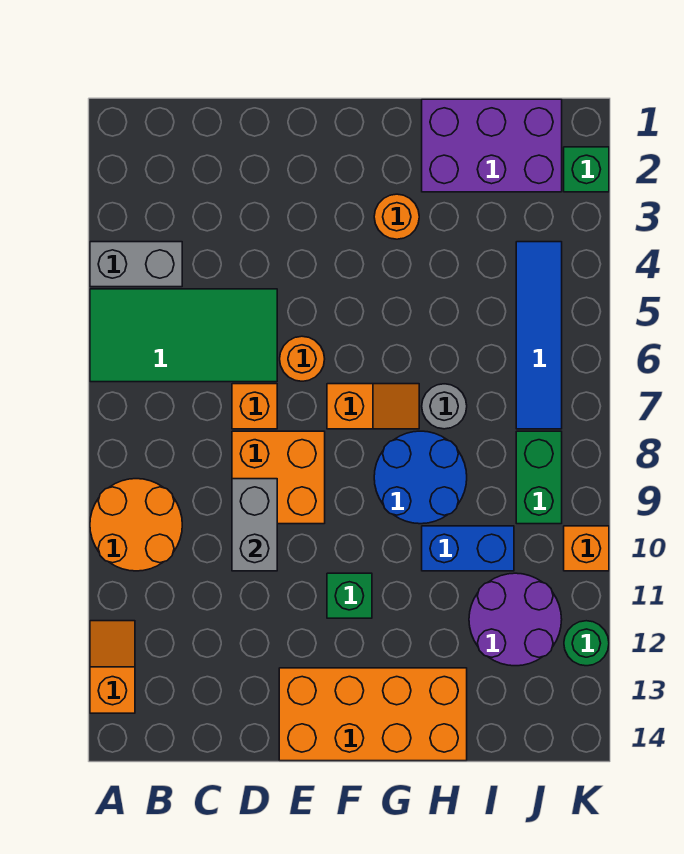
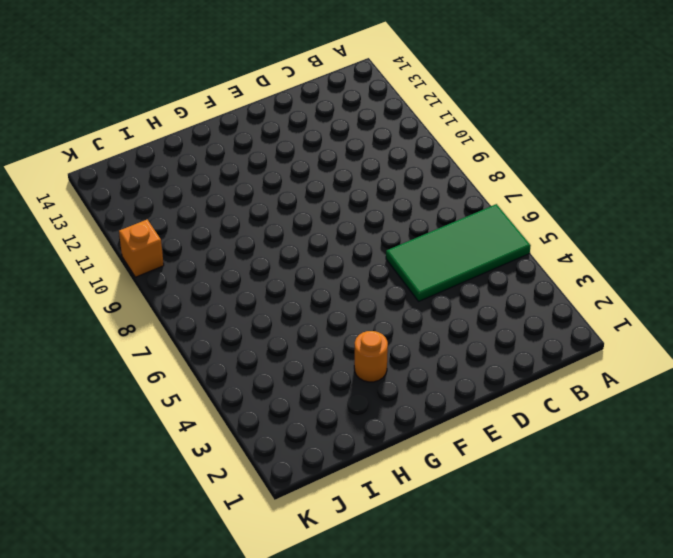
none -> grey 1x2 brick [90,242,182,287]
none -> orange 2x2 round brick [90,479,182,571]
none -> orange 1x2 slope [90,621,135,713]

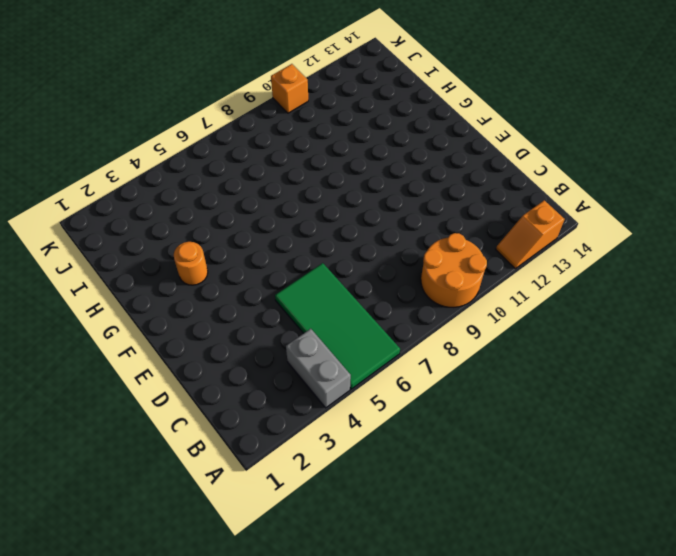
none -> orange 1x1 brick [232,384,277,429]
none -> orange 2x2 brick [232,431,325,524]
none -> orange 1x1 round brick [280,336,325,381]

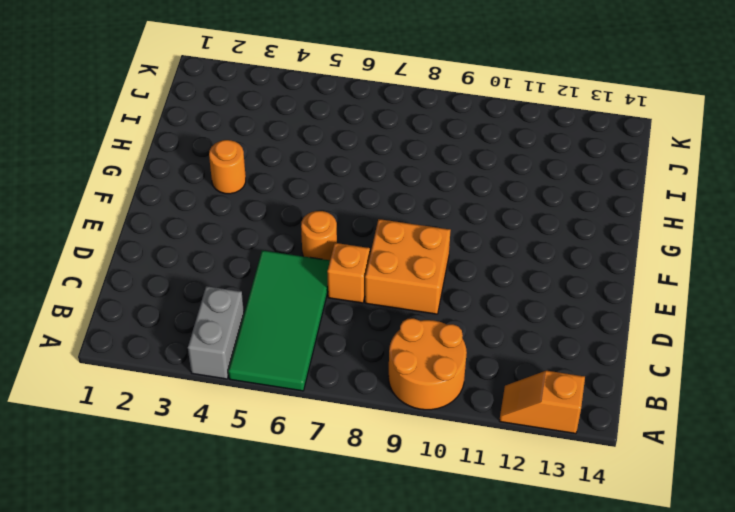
none -> orange 2x4 brick [279,668,467,761]
none -> orange 1x2 slope [327,384,419,429]
none -> green 1x1 brick [327,573,372,618]

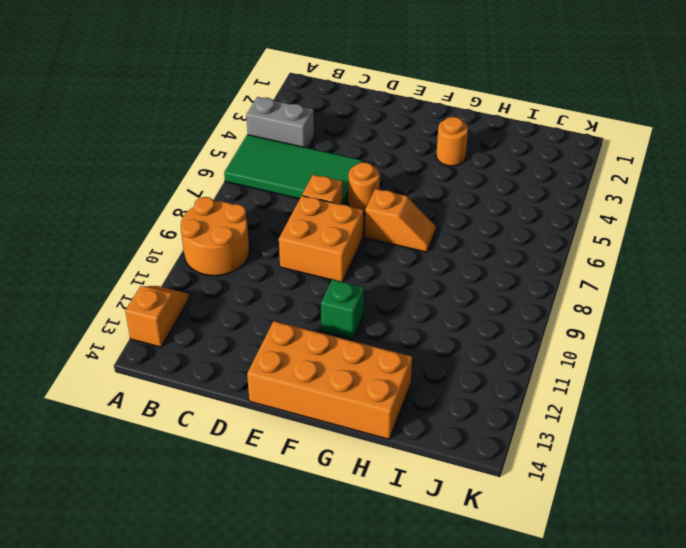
none -> blue 2x2 round brick [374,431,467,524]
none -> purple 2x3 brick [422,99,562,192]
none -> grey 1x1 round brick [422,384,467,429]

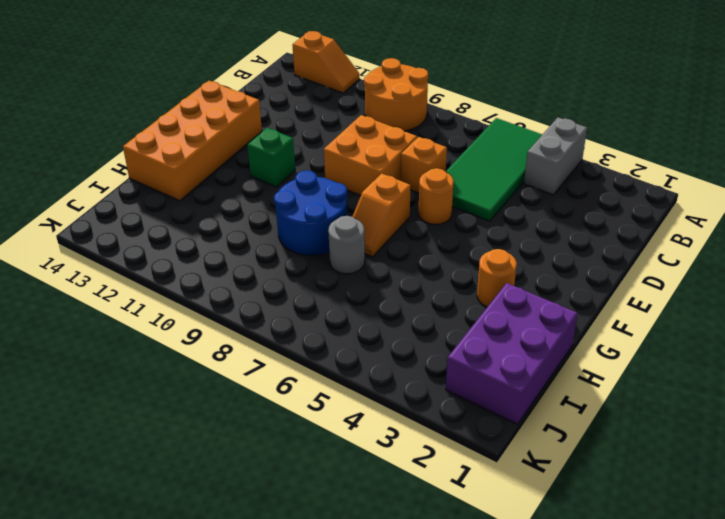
none -> blue 1x2 brick [422,526,514,571]
none -> purple 2x2 round brick [469,573,562,666]
none -> blue 1x4 tile [516,242,562,429]

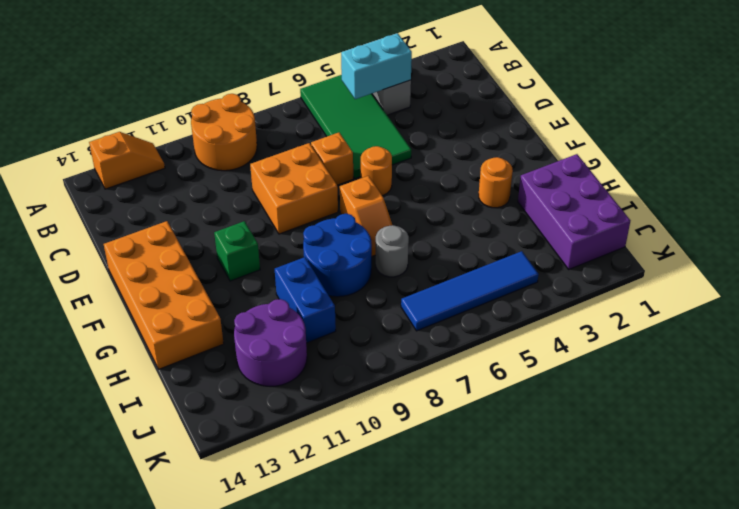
cyan 1x2 brick [341,33,412,99] -> none
none -> green 1x2 brick [516,431,562,524]
none -> green 1x1 brick [564,147,609,192]
none -> orange 1x1 brick [564,526,609,571]

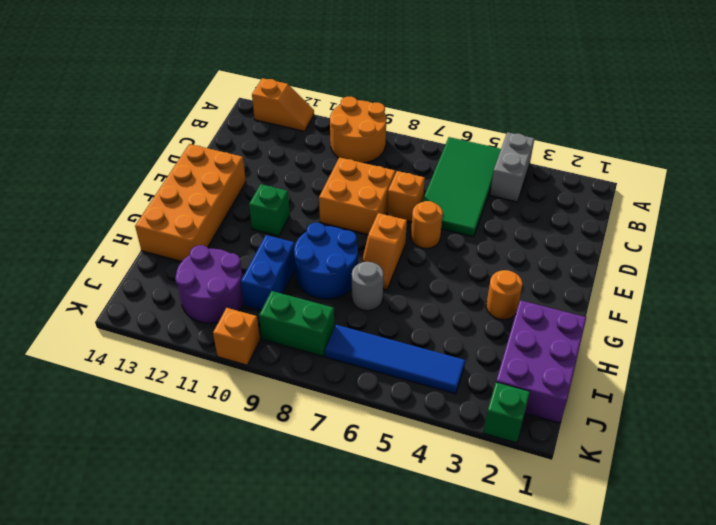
none -> green 1x1 round brick [564,621,609,666]
none -> grey 1x2 brick [232,479,277,571]

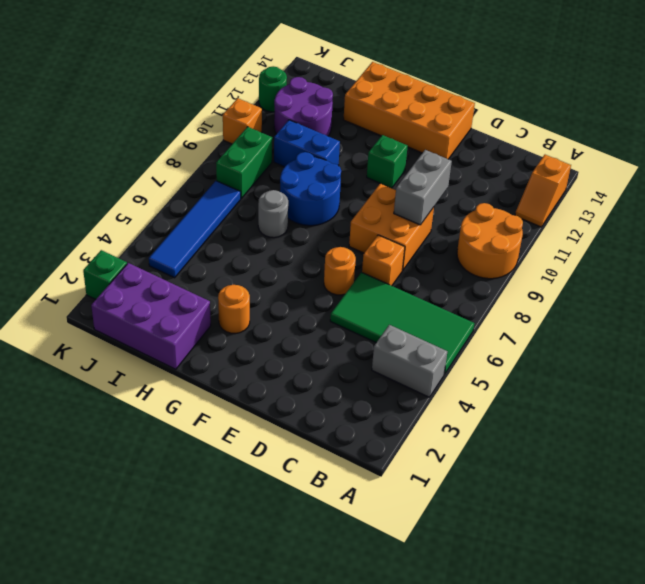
none -> orange 1x2 slope [327,384,419,429]

